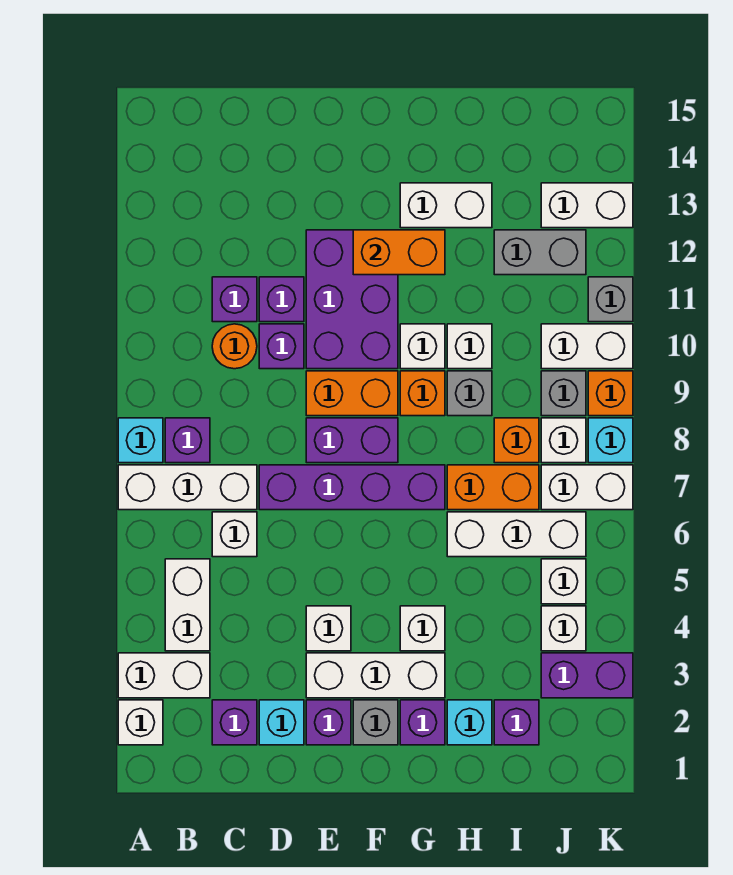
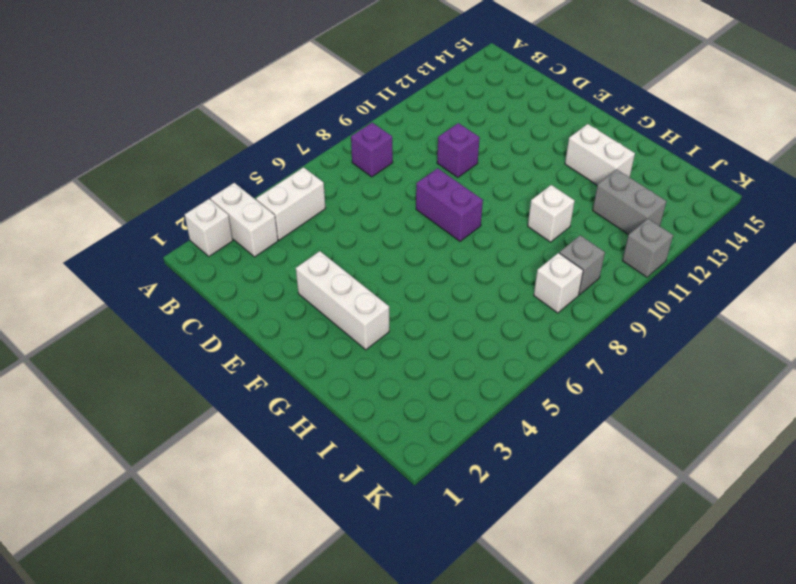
none -> white 1x3 brick [118,465,257,510]
none -> cyan 1x1 brick [118,418,163,463]
none -> purple 1x1 brick [212,700,257,745]
none -> white 1x1 brick [212,512,257,557]

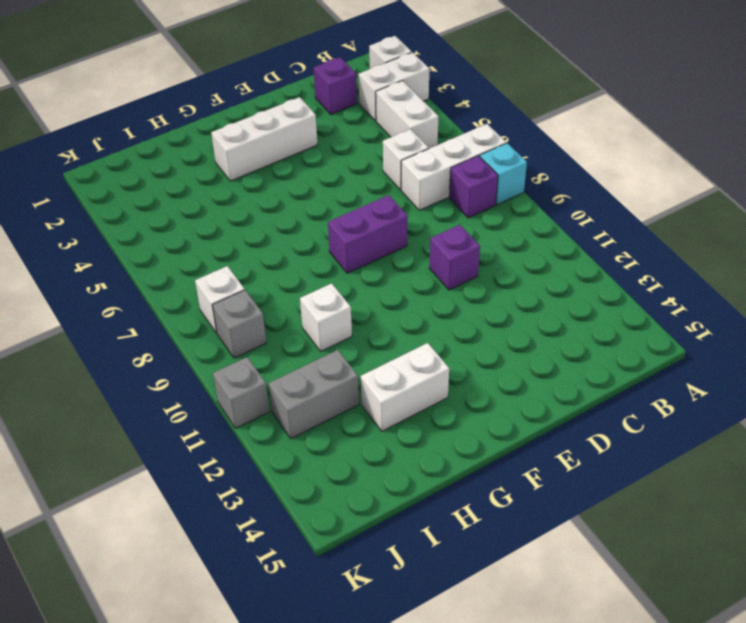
none -> orange 1x1 round brick [212,324,257,369]
none -> purple 1x1 brick [212,277,257,322]
none -> cyan 1x1 brick [259,700,304,745]
none -> purple 1x4 brick [259,465,445,510]

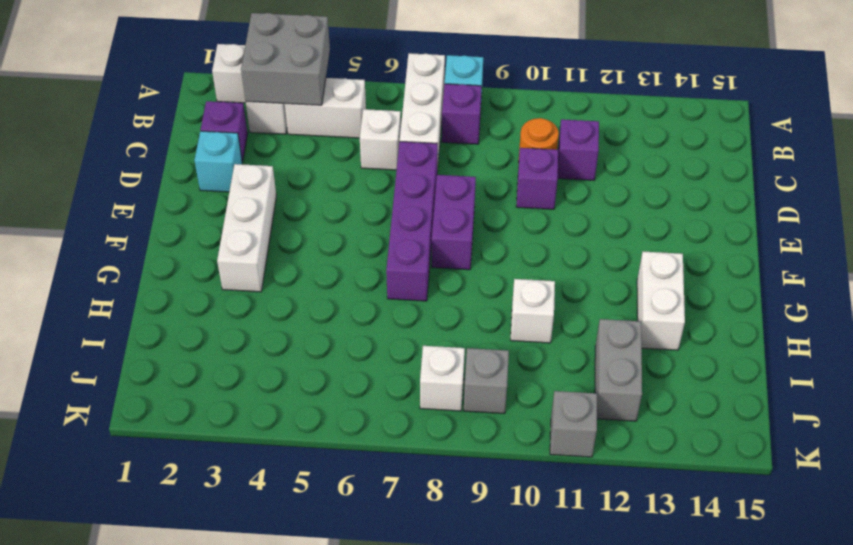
grey 2x2 brick [241,13,330,105] -> none
none -> purple 1x1 brick [259,277,304,322]
none -> purple 1x1 brick [306,700,351,745]
none -> white 1x1 brick [306,606,351,651]
none -> orange 1x2 brick [306,371,398,416]

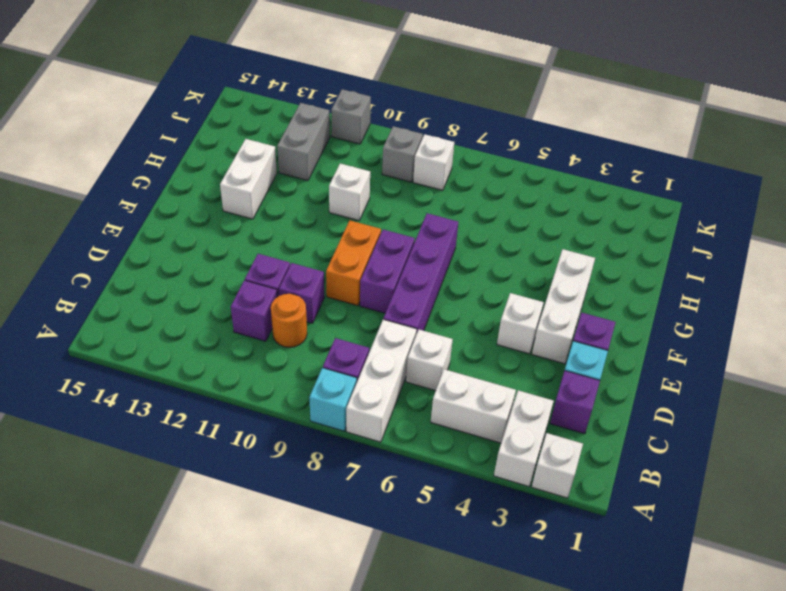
none -> purple 2x3 brick [306,230,398,369]
none -> grey 1x1 brick [353,700,398,745]
none -> purple 1x1 brick [400,700,445,745]
none -> white 1x1 brick [400,606,445,651]

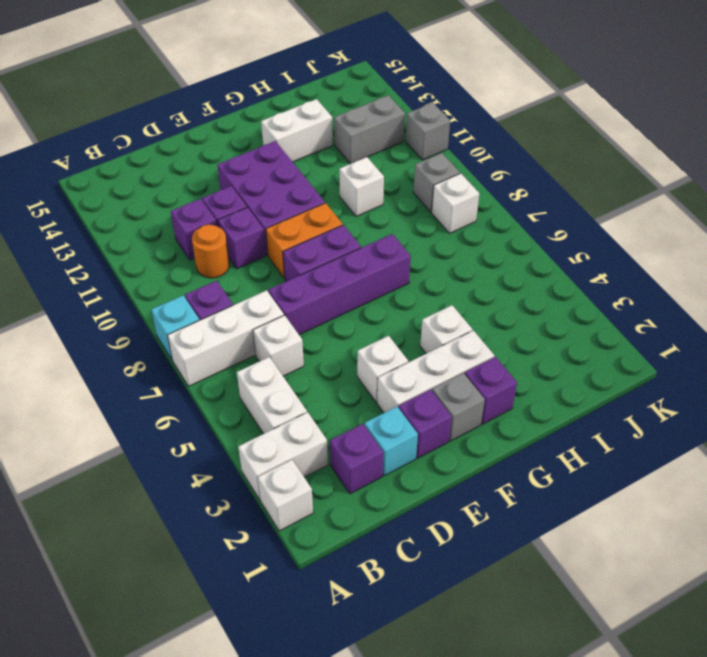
none -> orange 1x1 brick [400,371,445,416]
none -> white 1x1 brick [400,324,445,369]
none -> cyan 1x1 brick [447,700,492,745]
none -> white 1x3 brick [447,512,586,557]

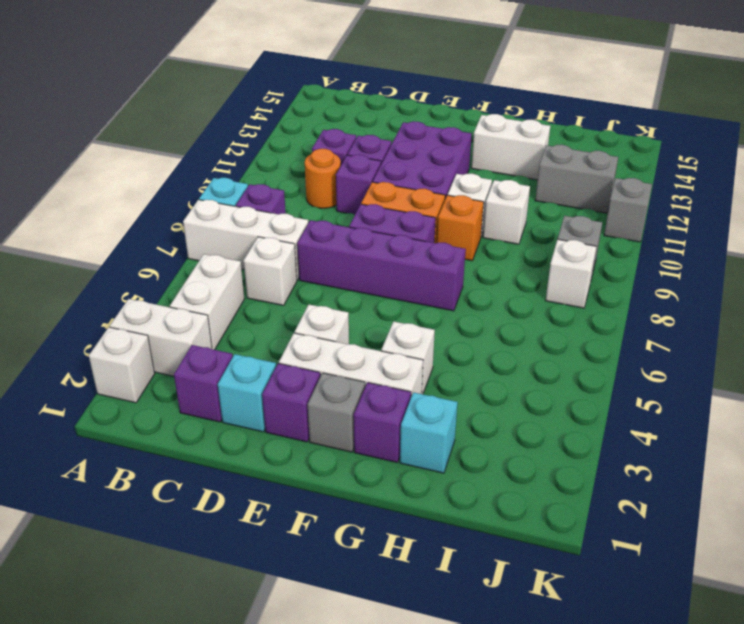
none -> white 1x3 brick [447,512,586,557]
none -> orange 1x2 brick [447,465,539,510]
none -> grey 1x1 brick [447,371,492,416]
none -> purple 1x1 brick [494,700,539,745]

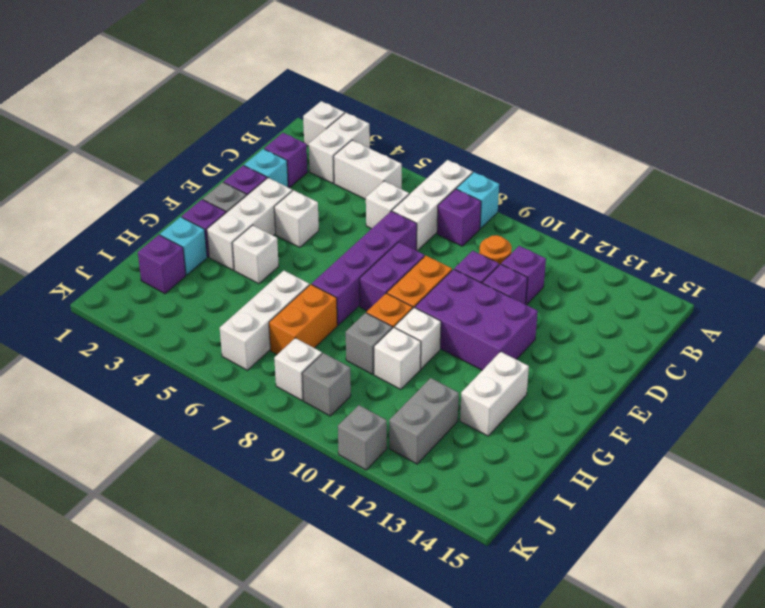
none -> orange 1x1 brick [494,418,539,463]
none -> purple 1x2 brick [541,653,633,698]
none -> white 1x1 brick [541,606,586,651]
none -> white 1x1 brick [541,559,586,604]

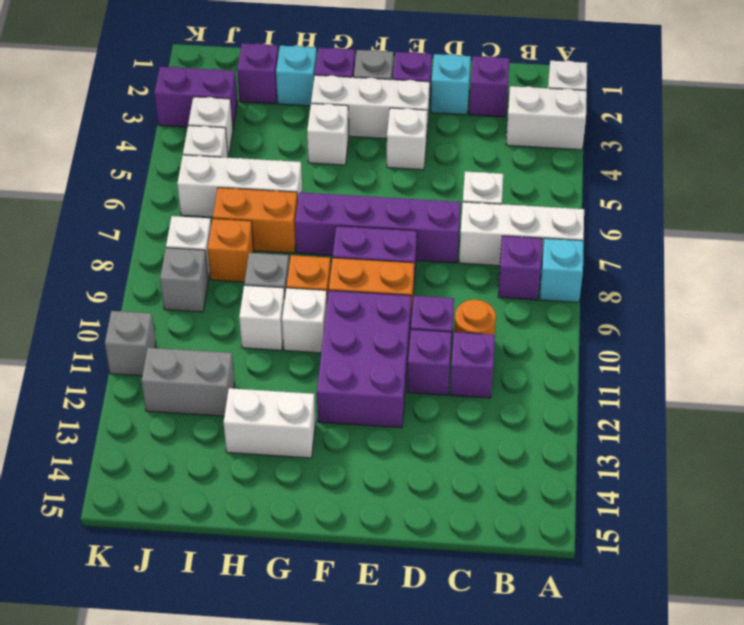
none -> white 1x2 brick [165,559,210,651]
none -> white 1x2 brick [541,465,633,510]
none -> white 1x2 brick [541,324,633,369]
none -> white 1x2 brick [541,183,633,228]

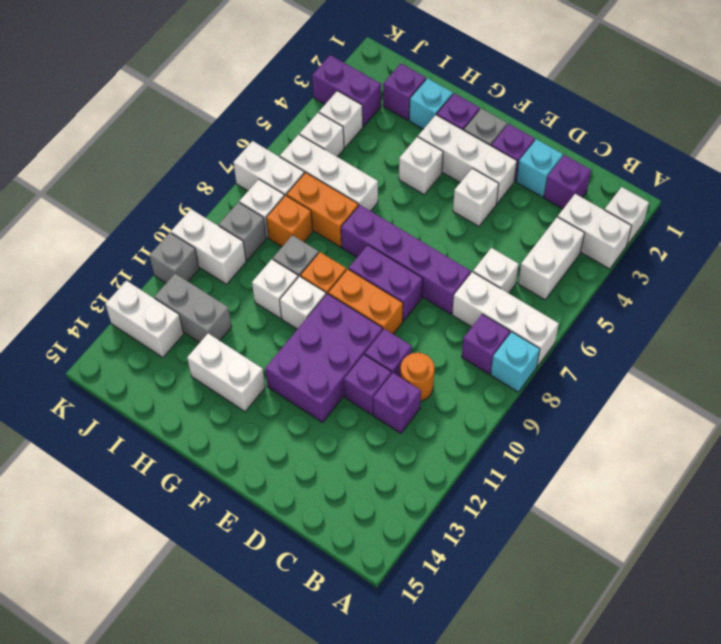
none -> cyan 1x1 brick [588,418,633,463]
none -> orange 1x1 brick [588,371,633,416]
none -> orange 1x2 brick [353,230,445,275]

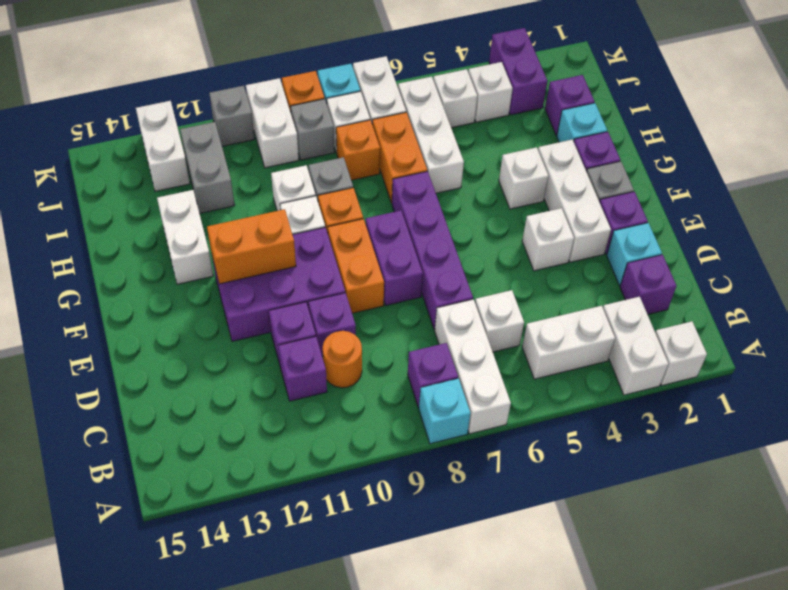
orange 1x2 brick [207,209,296,284] -> orange 1x2 brick turned to [353,230,445,275]

